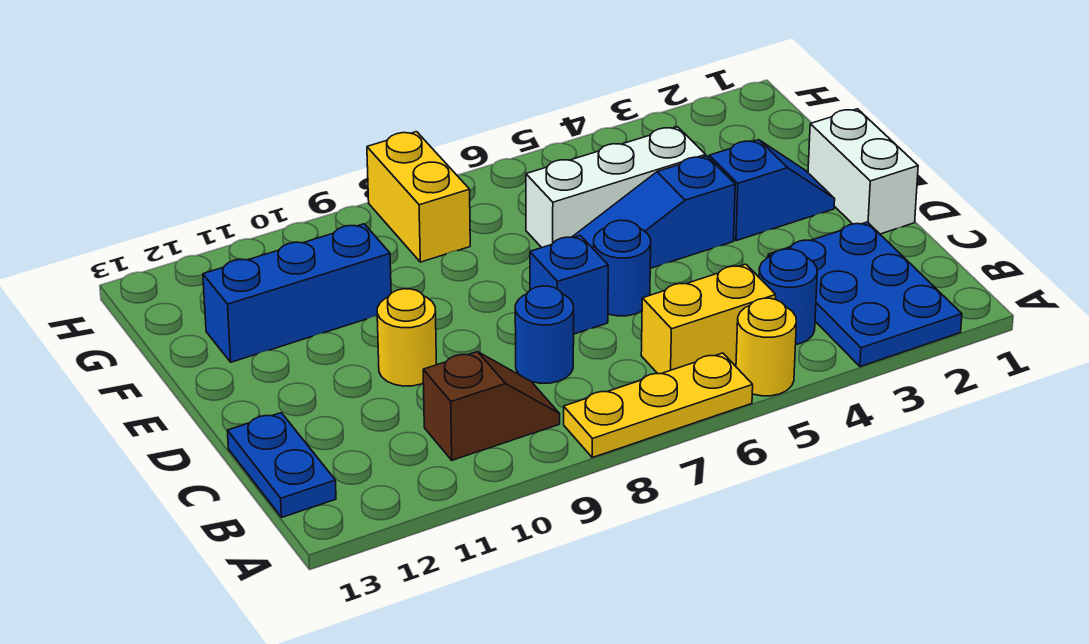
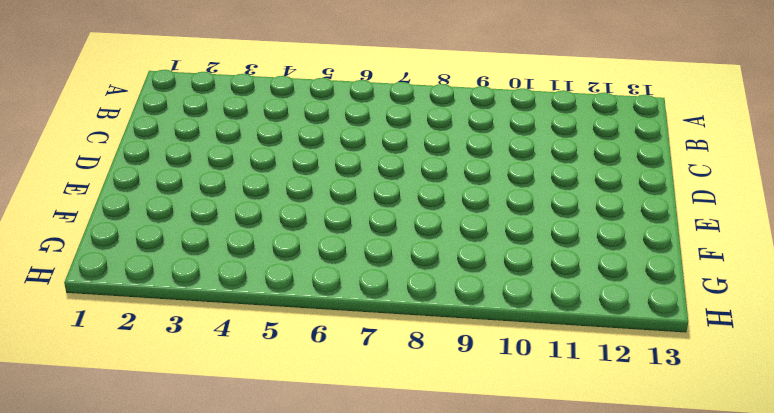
none -> blue 2x3 plate [768,222,962,367]
none -> yellow 1x1 round brick [736,298,796,396]
none -> yellow 1x3 plate [564,353,753,457]

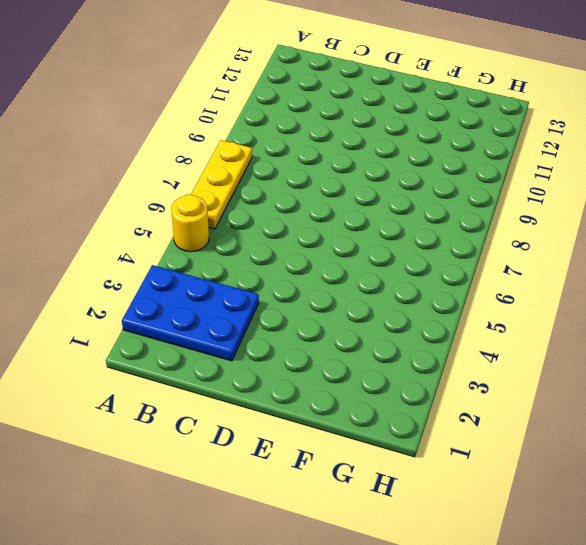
none -> blue 1x1 round brick [759,249,817,344]
none -> yellow 1x2 brick [641,264,776,374]
none -> brown 1x2 slope [423,352,560,460]

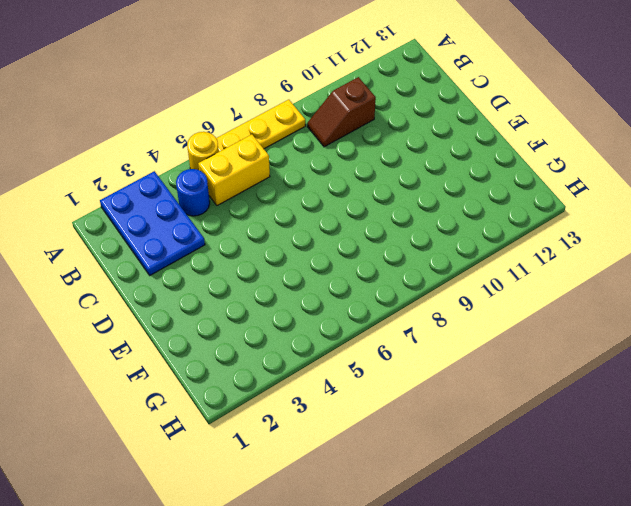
none -> blue 1x2 plate [227,413,336,517]
none -> blue 1x1 round brick [515,286,574,383]
none -> white 1x2 brick [808,109,918,234]

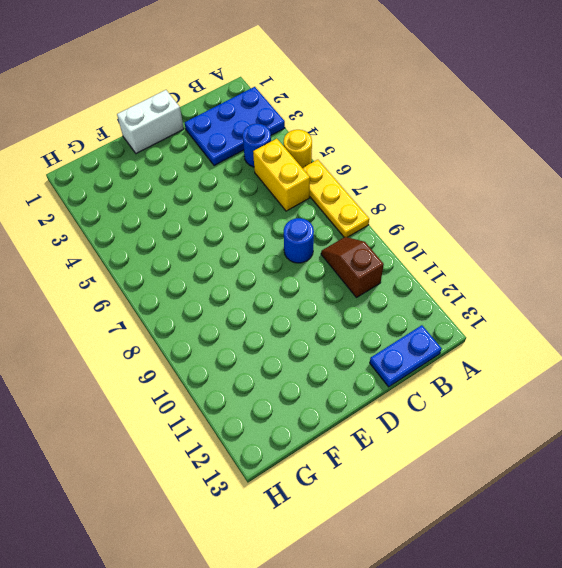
none -> blue 1x1 round brick [593,220,651,316]
none -> blue 1x1 brick [530,235,608,334]
none -> yellow 1x1 round brick [377,289,436,386]

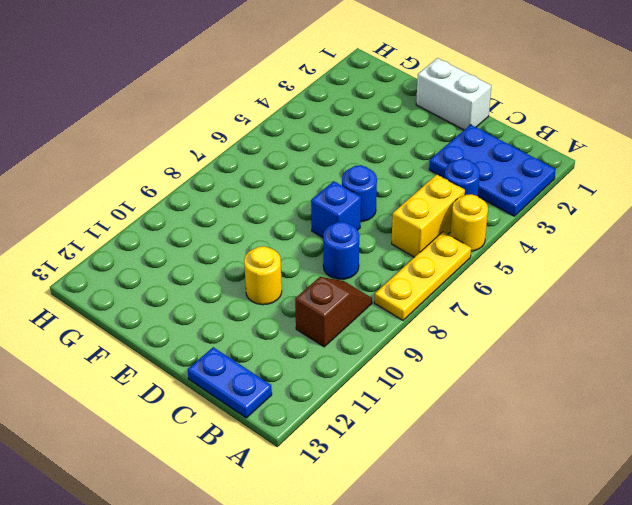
none -> blue 1x2 slope [709,140,835,241]
none -> blue 1x3 slope [573,156,735,268]
none -> white 1x3 brick [526,127,706,248]

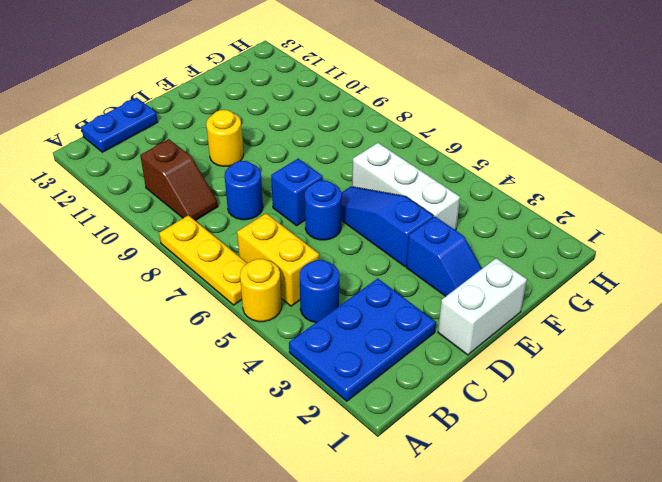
none -> blue 1x3 brick [203,224,391,362]
none -> yellow 1x2 brick [367,132,470,262]

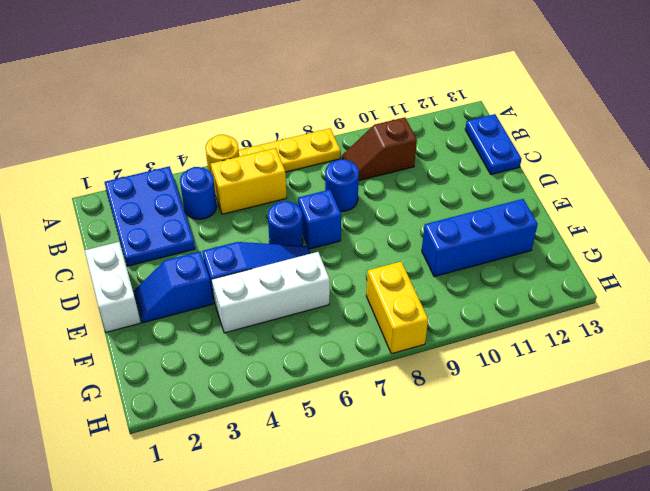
none -> yellow 1x1 round brick [377,289,436,386]

